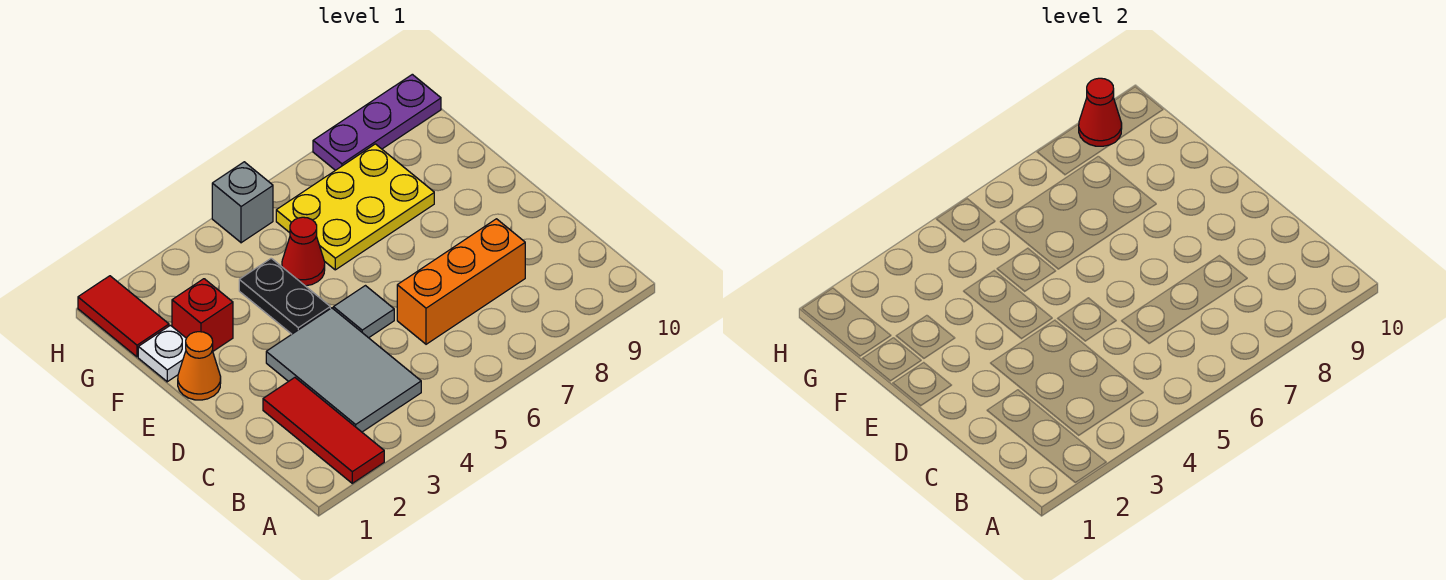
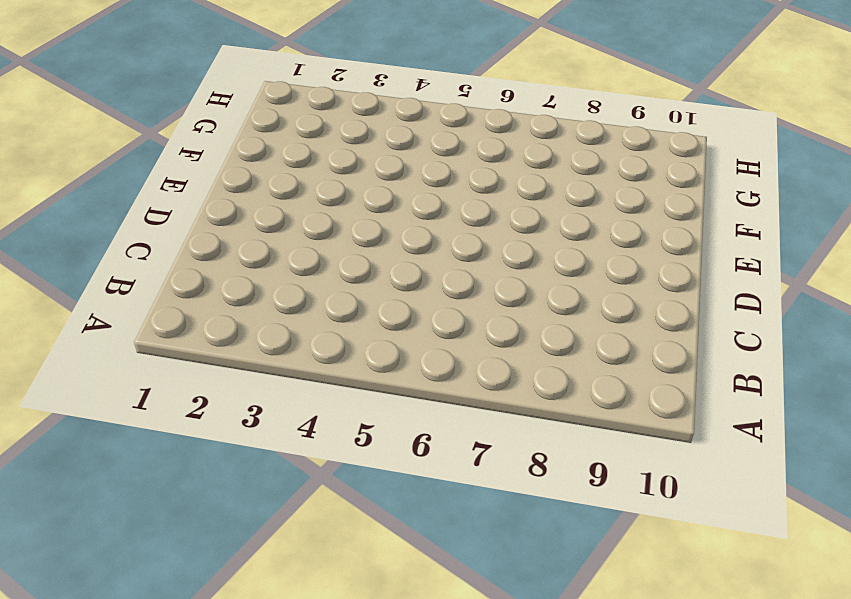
none -> red 1x3 tile [263,378,384,483]
none -> grey 2x3 tile [266,308,421,432]
none -> orange 1x3 brick [397,219,525,344]

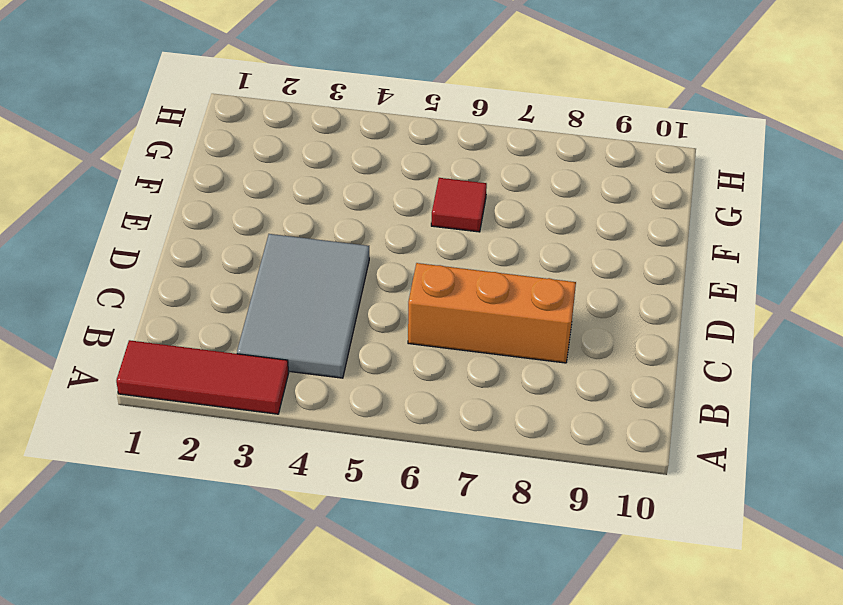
red 1x3 tile [116,340,289,414] -> red 1x3 tile turned to [263,378,384,483]
red 1x1 tile [431,178,487,232] -> yellow 2x3 plate [276,144,434,270]
none -> grey 1x1 tile [333,286,394,338]
none -> orange 1x1 cone [178,332,221,400]
none -> black 1x2 plate [239,258,330,334]

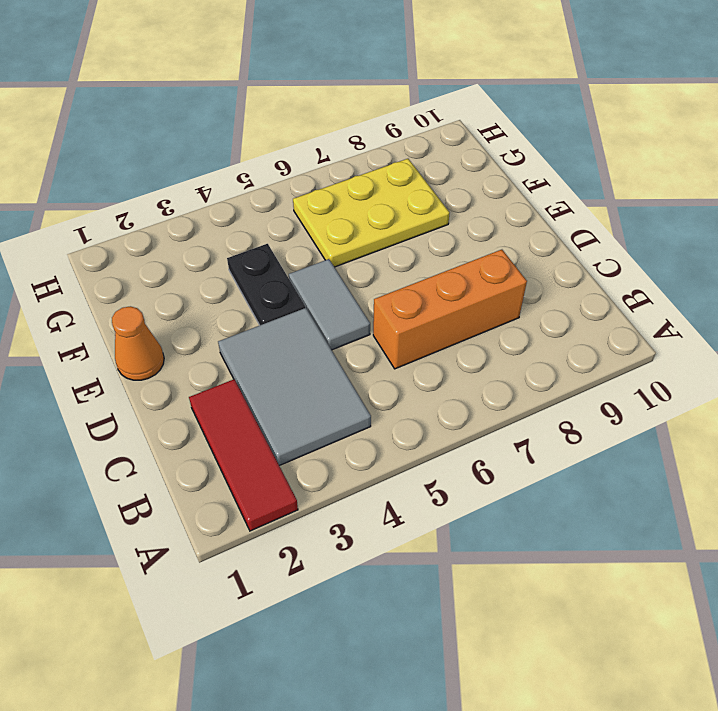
grey 1x2 tile [289,259,370,350] -> grey 1x1 tile [333,286,394,338]
none -> white 1x1 plate [138,325,186,382]
none -> red 1x1 brick [172,279,233,351]
none -> red 1x1 cone [282,217,325,286]

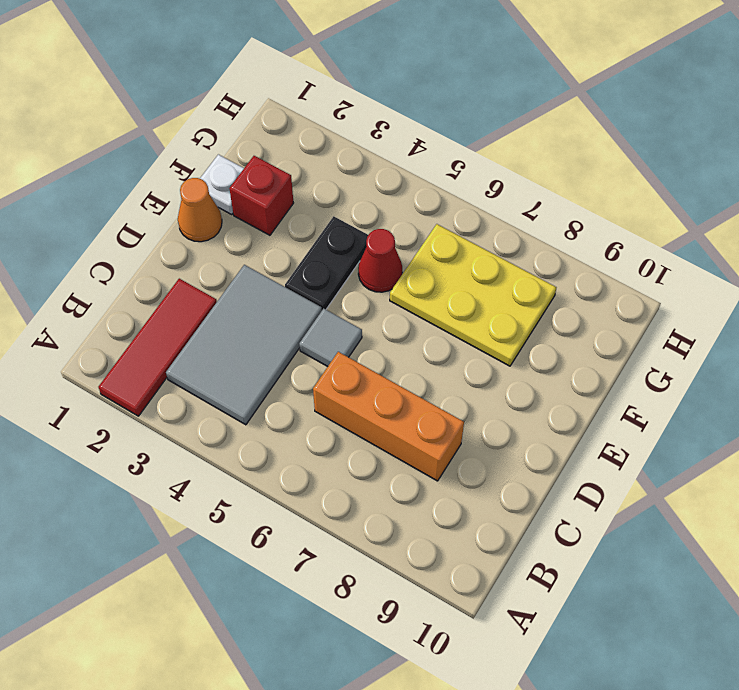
none -> red 1x2 tile [78,276,169,357]
none -> grey 1x1 brick [212,162,273,243]
none -> purple 1x3 plate [313,74,441,170]

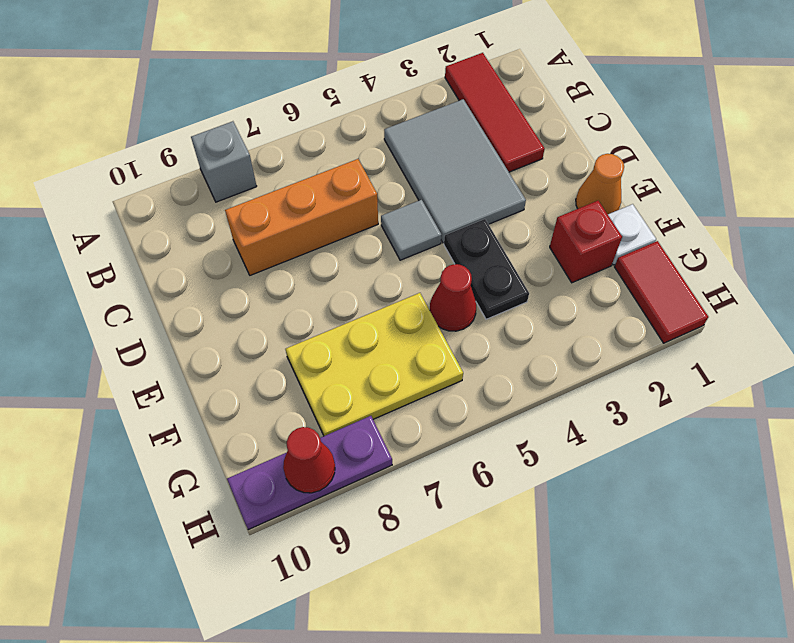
grey 1x1 brick [191,121,257,202] -> grey 1x1 brick moved to [212,162,273,243]

